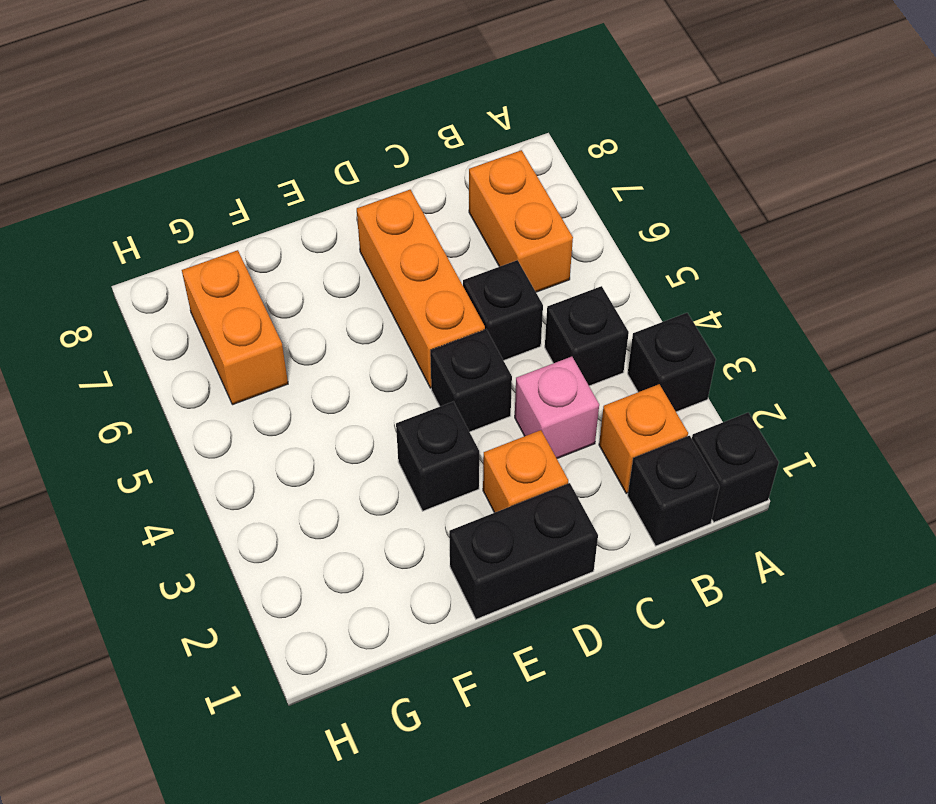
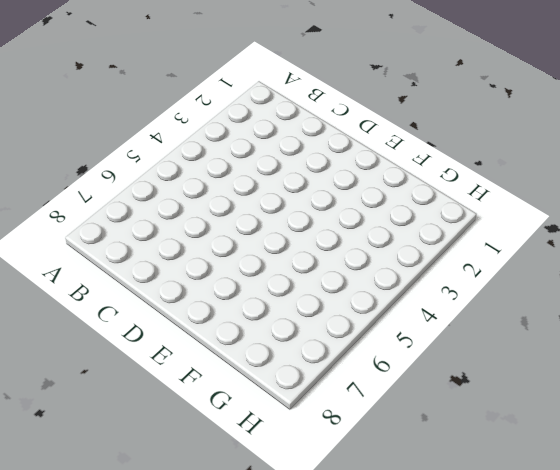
none -> black 1x1 brick [692,413,779,522]
none -> black 1x1 brick [628,313,716,412]
none -> black 1x1 brick [628,436,719,546]

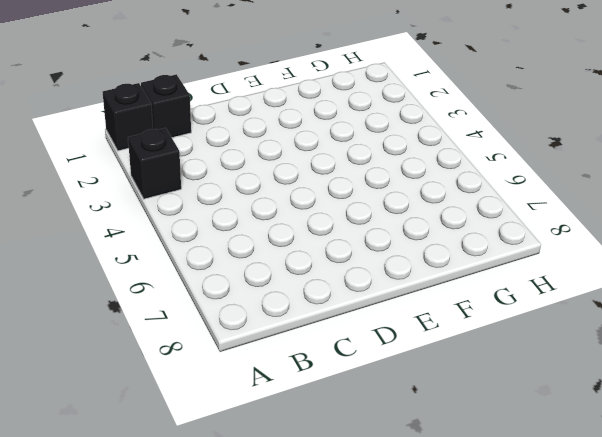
none -> orange 1x1 brick [599,384,688,494]
none -> black 1x1 brick [545,286,629,386]
none -> orange 1x2 brick [469,150,573,292]

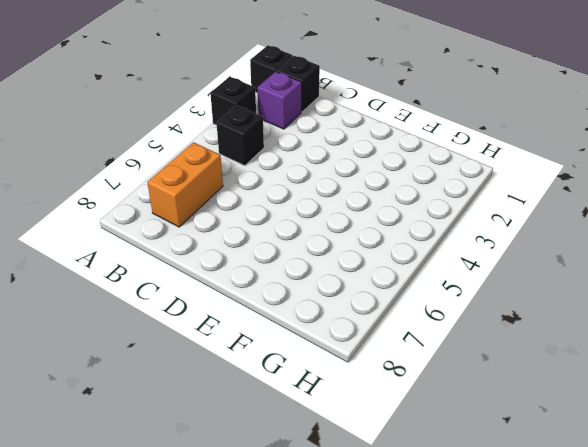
purple 1x1 brick [257,71,302,129] -> orange 1x1 brick [599,384,688,494]
none -> pink 1x1 brick [515,357,599,458]
none -> black 1x1 brick [463,260,543,361]
none -> black 1x2 brick [449,483,598,619]

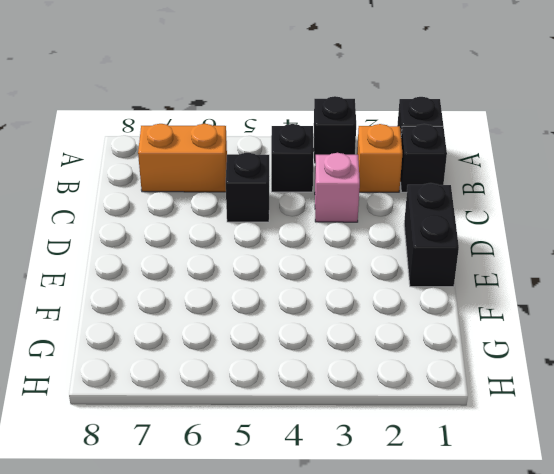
none -> orange 1x1 brick [483,430,568,513]
none -> black 1x1 brick [430,329,512,432]
none -> orange 1x3 brick [357,190,485,388]

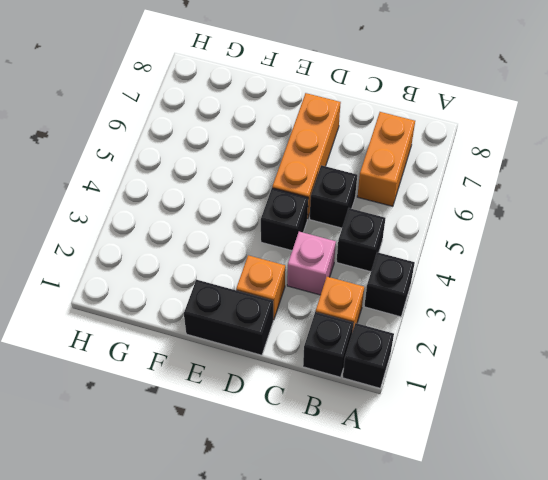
none -> black 1x1 brick [396,402,479,511]
none -> orange 1x2 brick [182,250,288,405]

